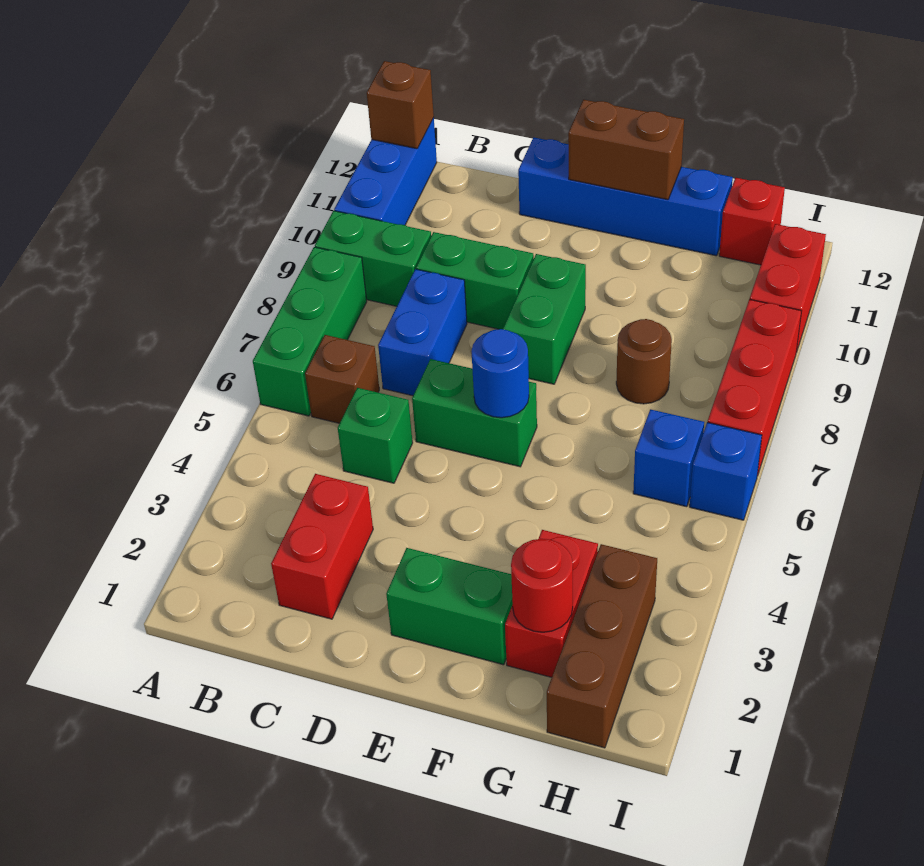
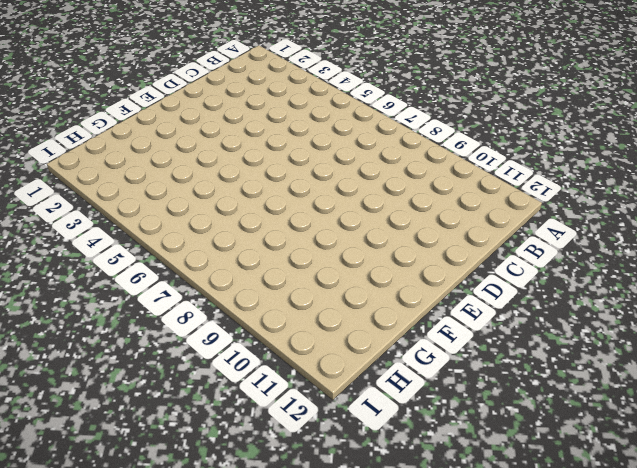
none -> green 1x3 brick [253,247,367,416]
none -> green 1x2 brick [315,211,431,306]
none -> blue 1x3 brick [334,118,437,225]

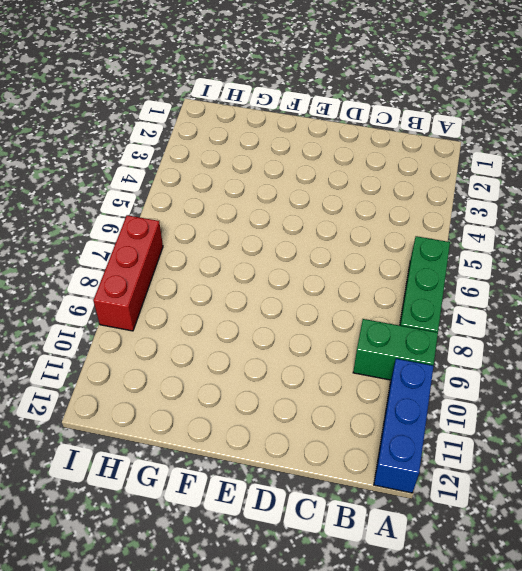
none -> brown 1x1 brick [305,335,379,423]
none -> red 1x2 brick [271,474,373,619]
none -> green 1x1 brick [338,388,413,483]

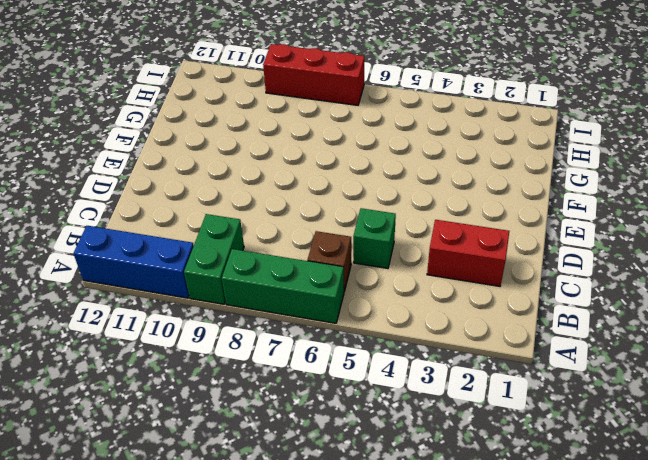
none -> blue 1x2 brick [378,269,467,396]
none -> green 1x2 brick [416,232,534,329]
none -> green 1x2 brick [412,359,537,467]

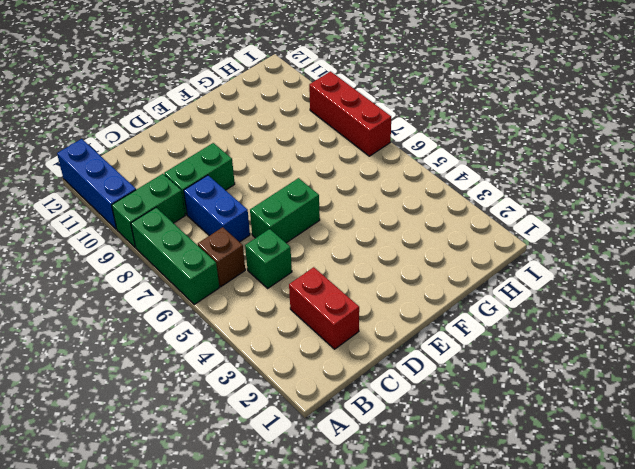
none -> blue 1x4 brick [518,138,733,256]
none -> green 1x2 brick [386,548,513,665]
none -> green 1x2 brick [503,254,586,384]

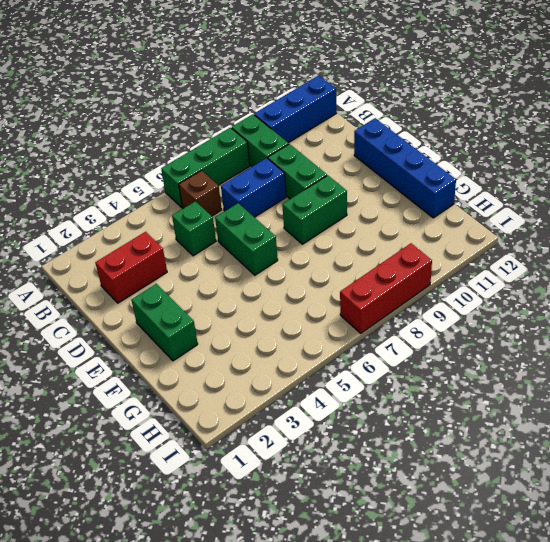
none -> red 1x2 brick [505,530,598,677]
none -> brown 1x1 round brick [616,319,672,404]
none -> brown 1x3 brick [547,544,657,748]

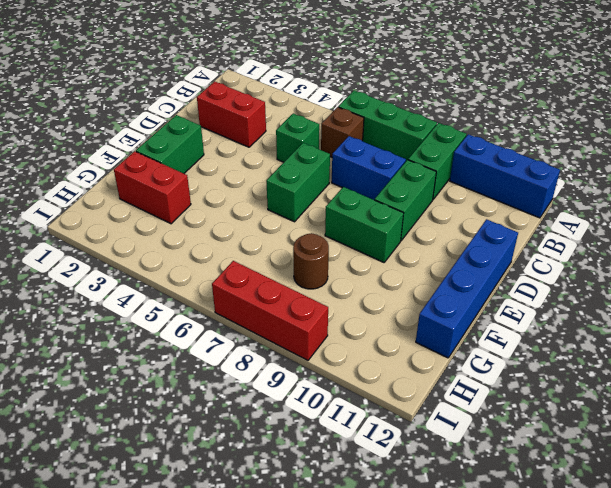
none -> brown 1x3 brick [547,544,657,748]
none -> blue 1x1 brick [633,409,704,507]
none -> red 1x1 brick [719,178,785,265]

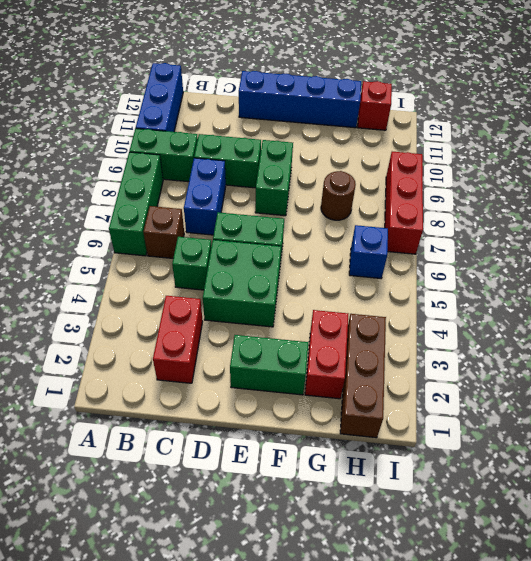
green 2x2 brick [203,240,281,327] -> none
none -> blue 1x1 brick [690,422,762,520]
none -> red 1x2 brick [750,224,826,353]
none -> brown 1x1 brick [367,61,434,149]

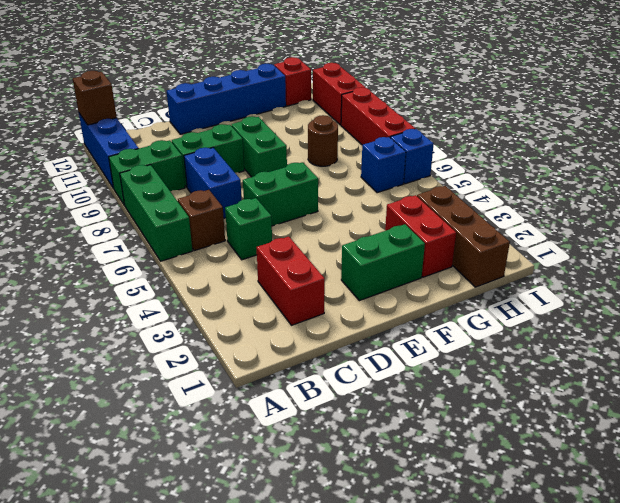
none -> blue 1x1 round brick [471,329,529,418]
none -> brown 1x2 brick [568,100,684,200]
none -> red 1x1 round brick [511,539,573,632]

